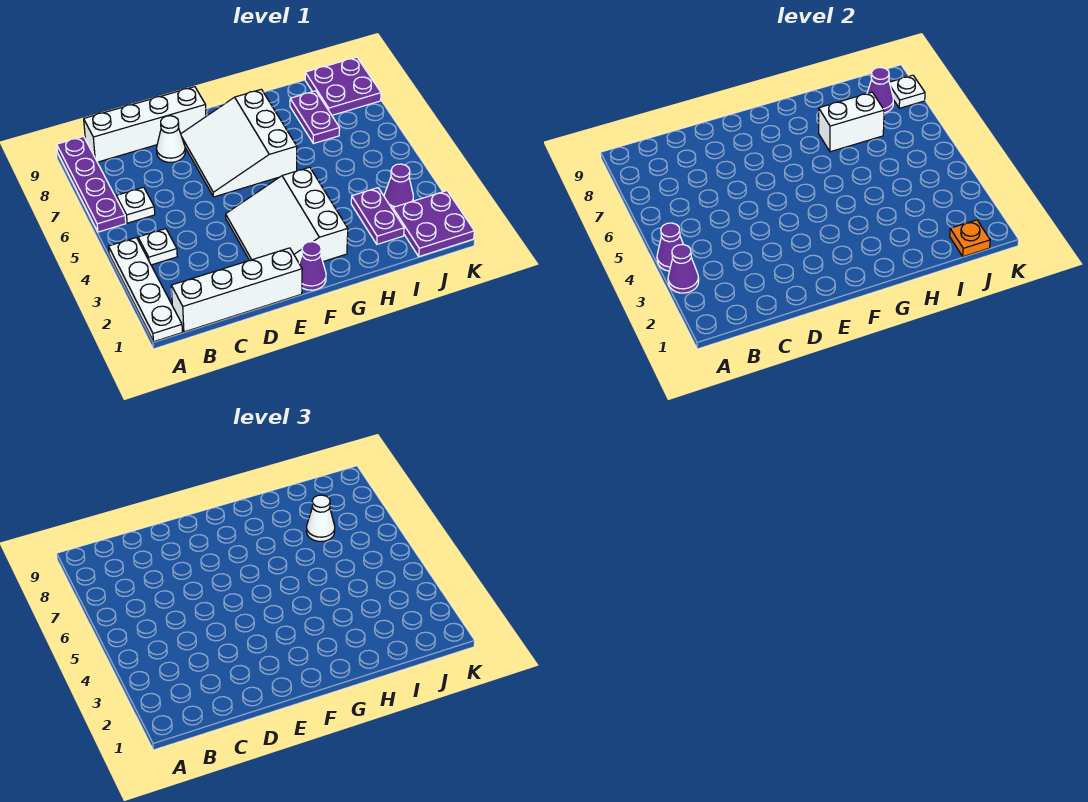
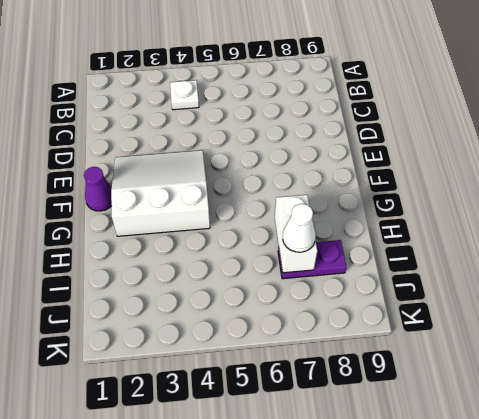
none -> white 1x4 plate [108,238,182,342]
none -> purple 1x4 plate [57,137,126,232]
none -> white 1x4 brick [171,248,302,332]

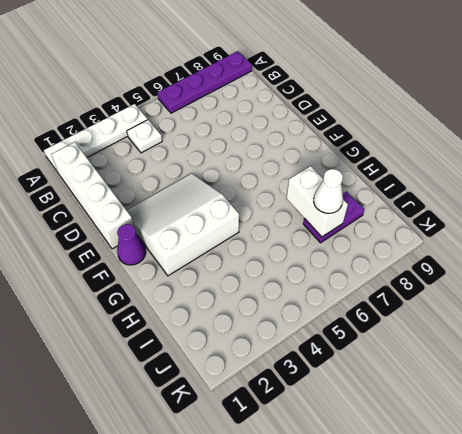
none -> white 1x1 plate [116,187,155,223]
none -> white 1x4 brick [84,87,206,162]
none -> white 1x1 cone [157,116,185,162]

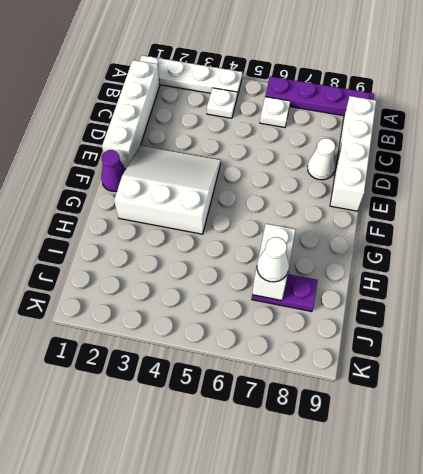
none -> white 3x3 slope [181,89,297,197]
none -> purple 1x2 plate [351,188,404,244]
none -> purple 2x2 plate [393,191,474,257]

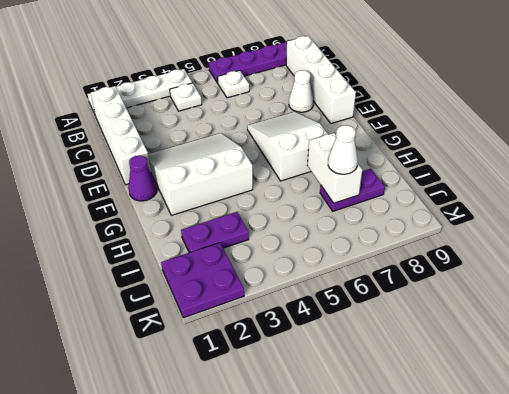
white 2x3 slope [247,112,328,181] -> white 3x3 slope [181,89,297,197]
none -> purple 1x1 cone [384,164,413,209]
none -> purple 2x2 plate [305,57,381,115]
none -> purple 1x1 cone [668,245,699,293]

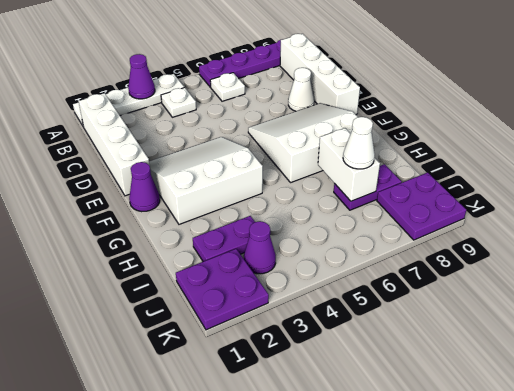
none -> purple 1x1 cone [657,223,683,271]
none -> orange 1x1 plate [950,220,990,257]
none -> purple 1x1 cone [867,68,893,113]

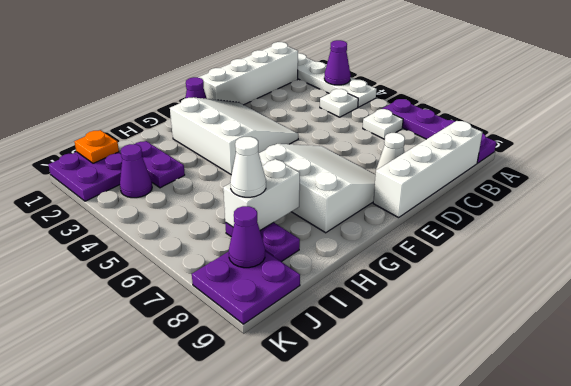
none -> purple 1x1 cone [657,223,683,271]
none -> white 1x1 plate [889,75,925,108]

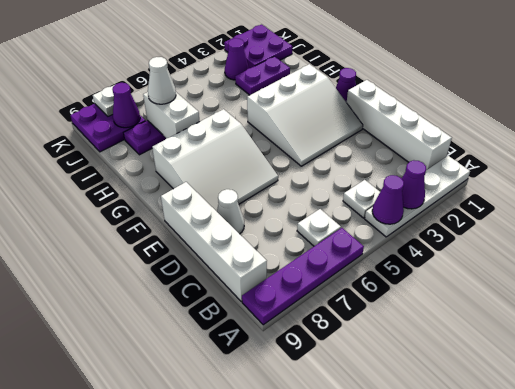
none -> orange 1x1 plate [950,220,990,257]

